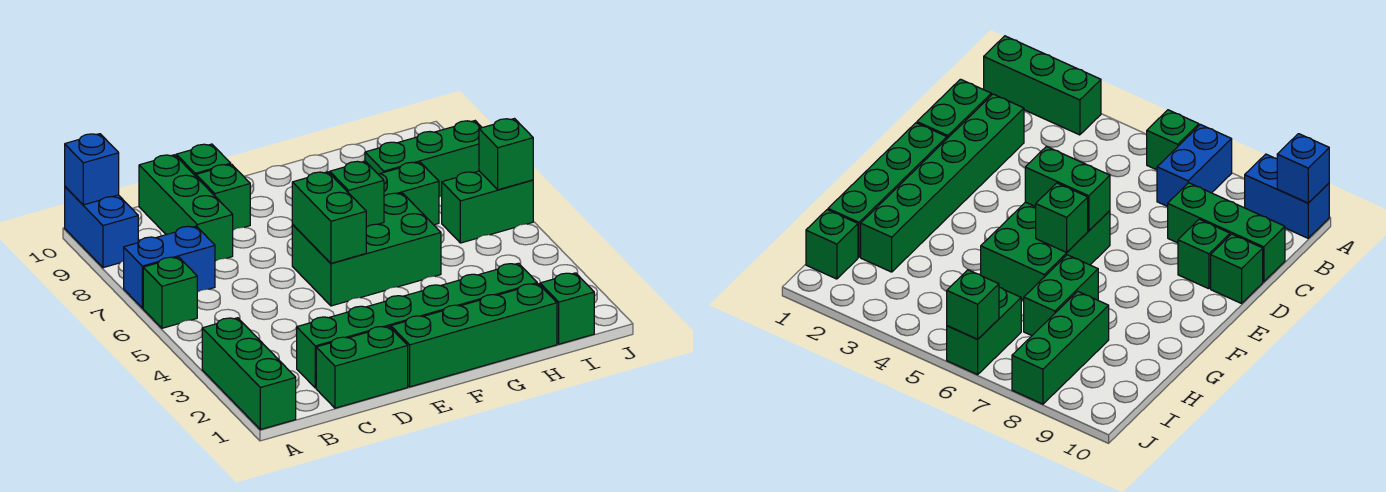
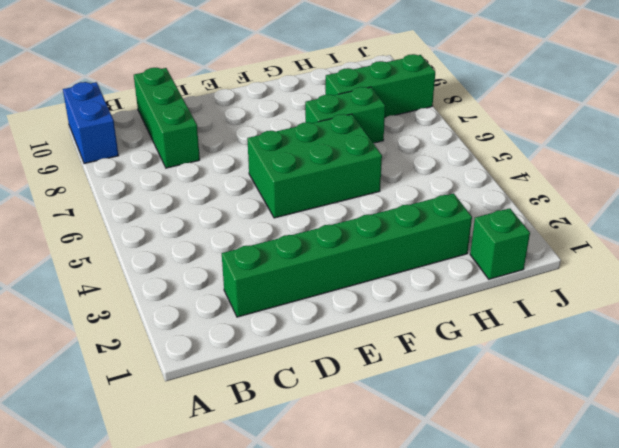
none -> green 1x3 brick [202,318,296,430]
none -> green 1x1 brick [143,257,197,328]
none -> blue 1x2 brick [124,226,215,308]

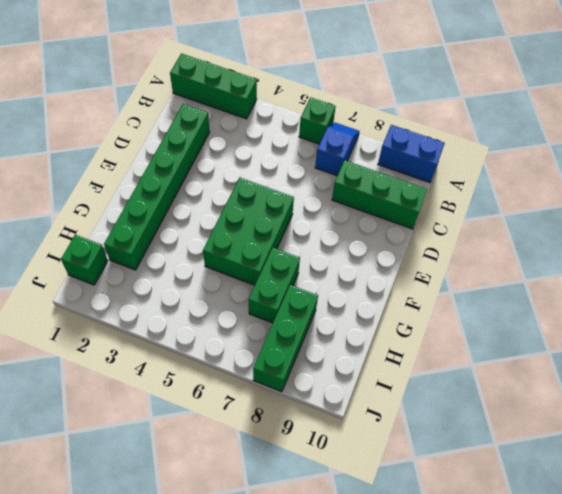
blue 1x2 slope [315,123,359,176] -> blue 1x2 brick [124,226,215,308]
none -> green 1x2 brick [316,326,408,408]
none -> green 1x1 brick [196,164,250,230]
none -> green 1x1 brick [176,144,231,176]

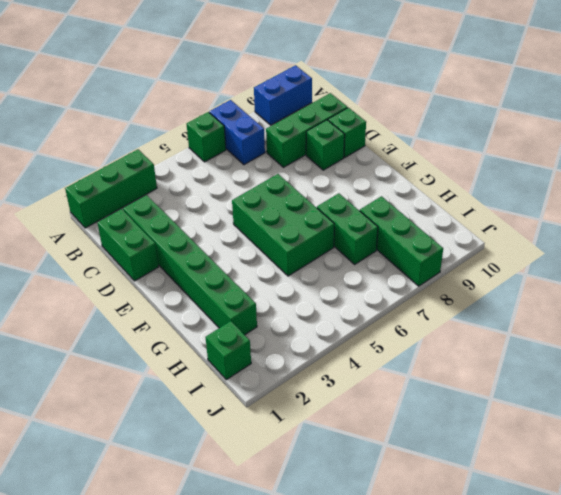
none -> green 1x4 brick [391,284,557,387]
none -> green 1x2 brick [442,171,533,243]
none -> blue 1x1 brick [65,134,119,205]

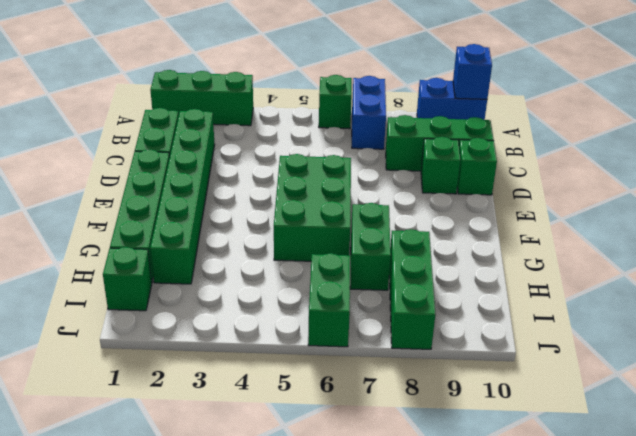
none -> green 1x2 brick [292,172,366,263]
none -> green 1x1 brick [330,161,384,227]
none -> green 1x1 brick [479,119,533,190]

